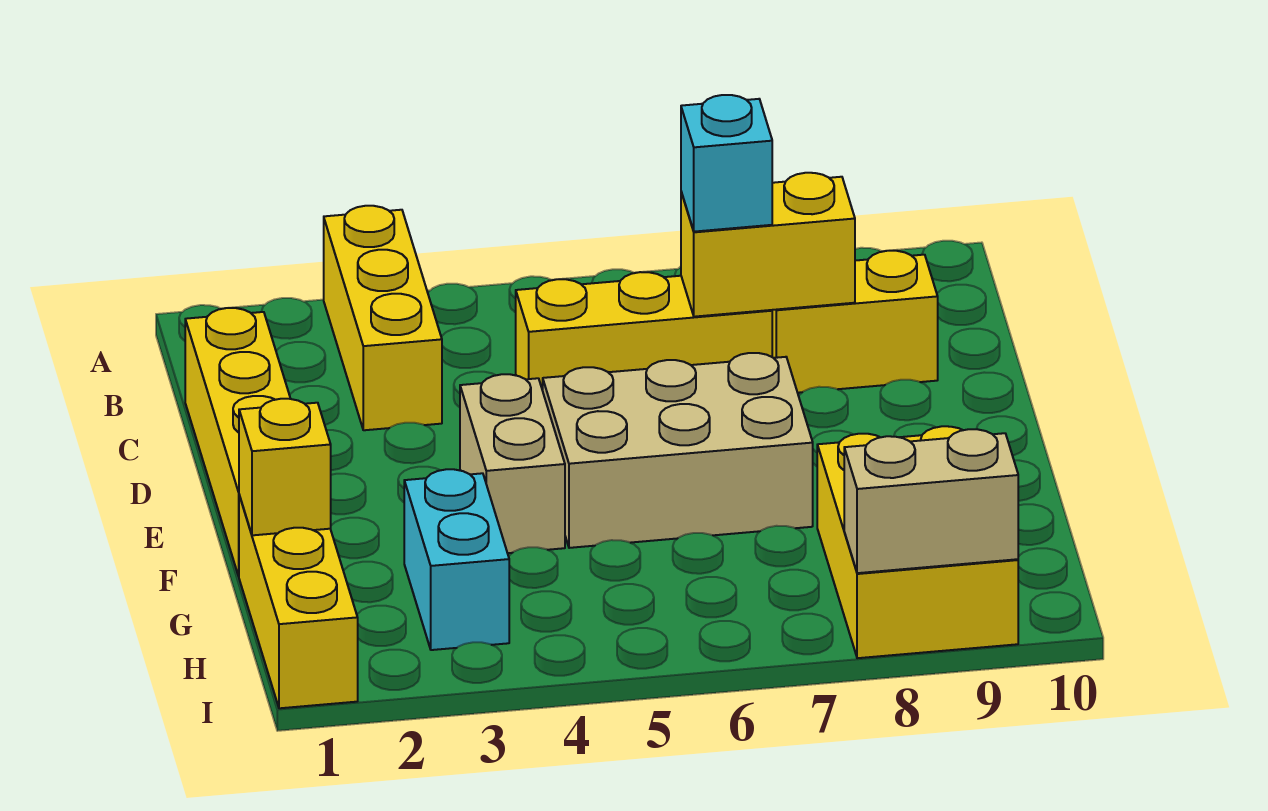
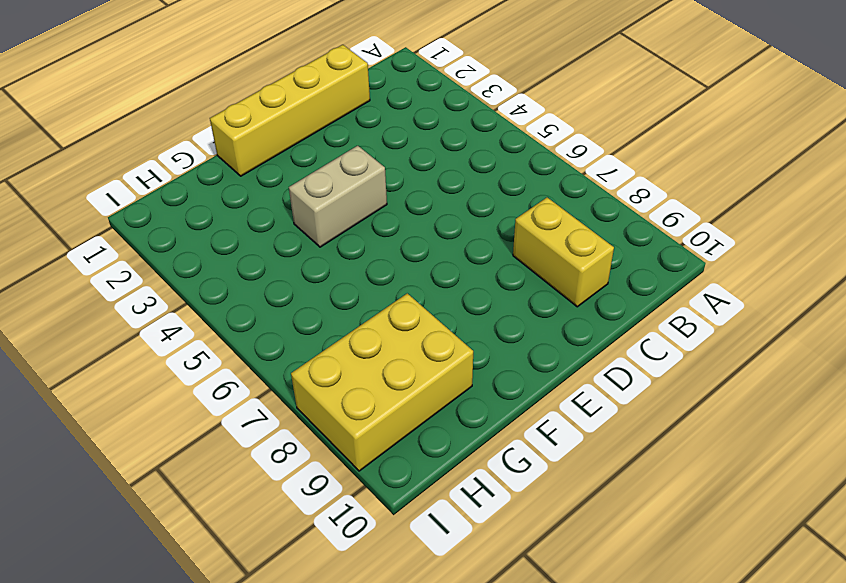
none -> yellow 1x3 brick [324,206,442,430]
none -> yellow 1x3 brick [516,272,772,390]
none -> tan 2x3 brick [543,353,813,548]

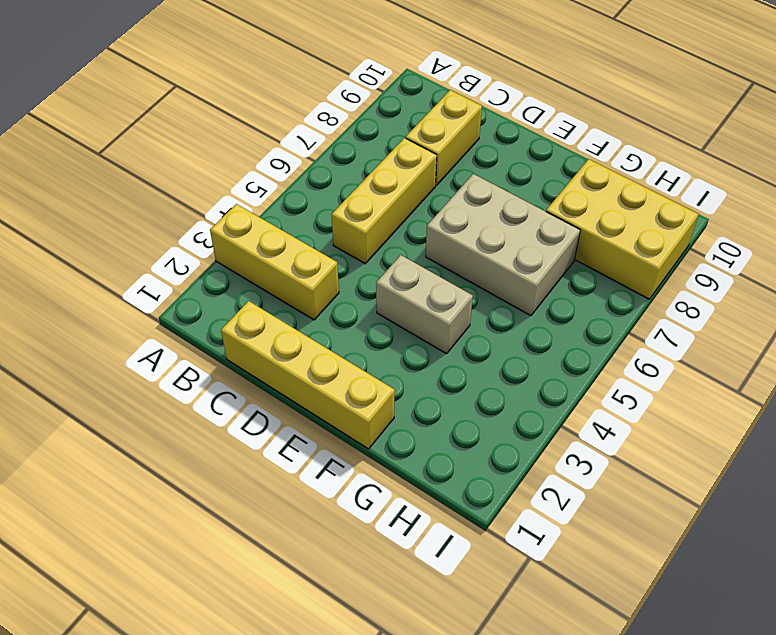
tan 2x3 brick [426,174,580,316] -> tan 2x3 brick turned to [543,353,813,548]
none -> yellow 1x3 brick [239,495,358,708]
none -> cyan 1x2 brick [404,469,509,650]
none -> yellow 1x2 brick [681,173,855,317]

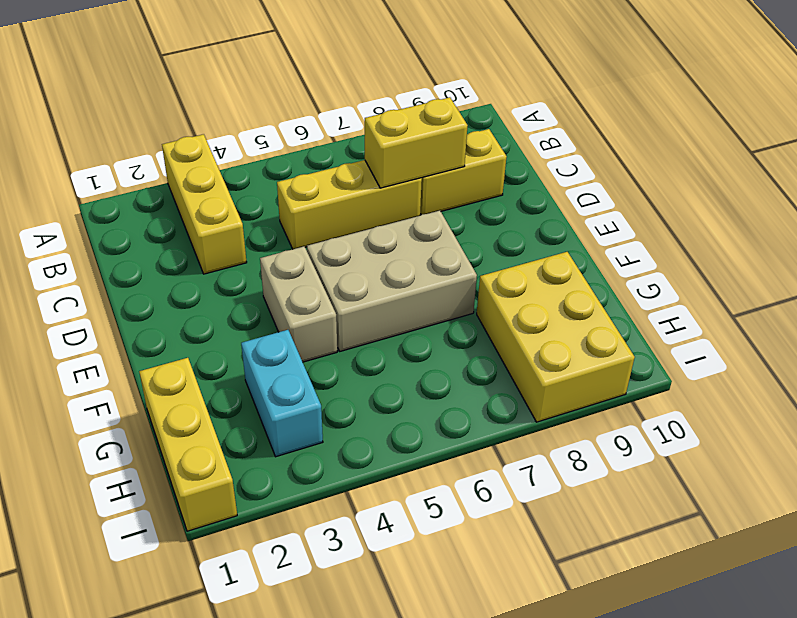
none -> yellow 1x4 brick [185,308,290,576]
none -> yellow 1x1 brick [239,399,331,535]
none -> tan 1x2 brick [844,429,1018,573]

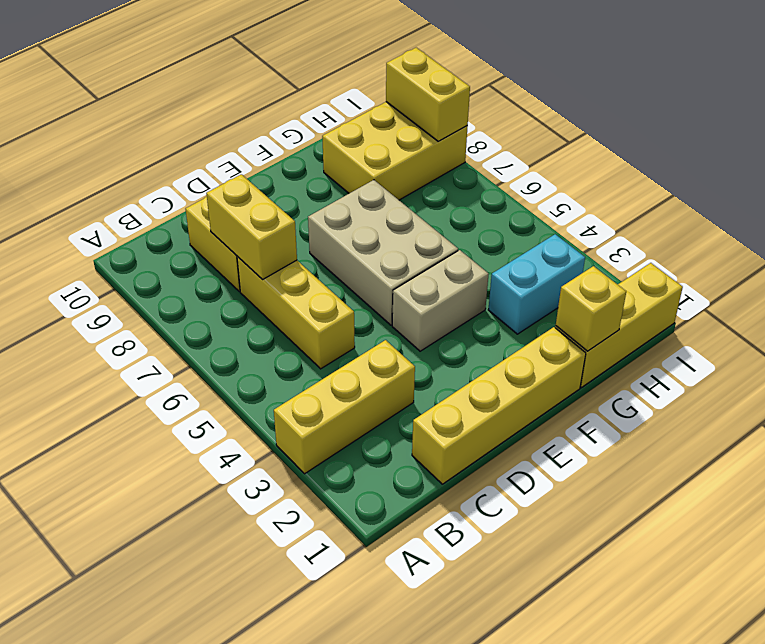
yellow 1x2 brick [386,48,470,141] -> tan 1x2 brick [844,429,1018,573]
none -> cyan 1x1 brick [681,95,772,232]

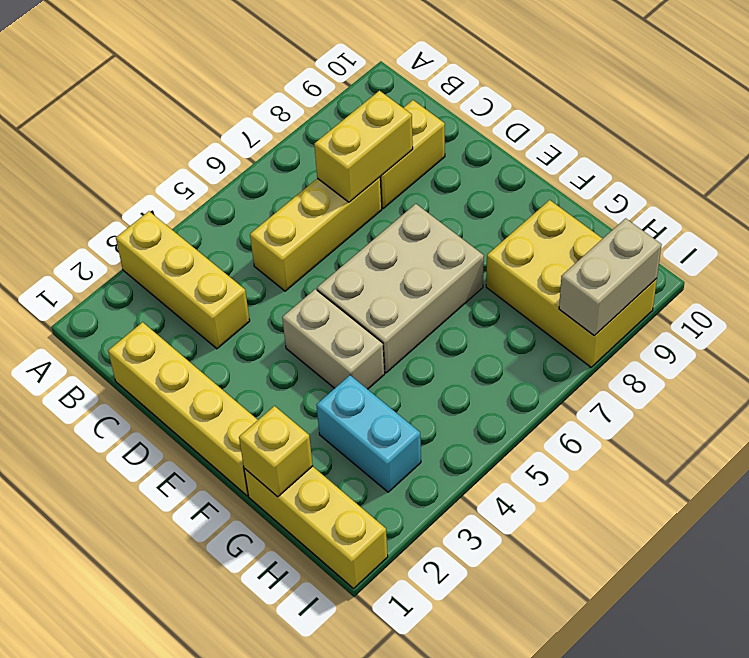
none -> cyan 1x1 brick [681,95,772,232]

